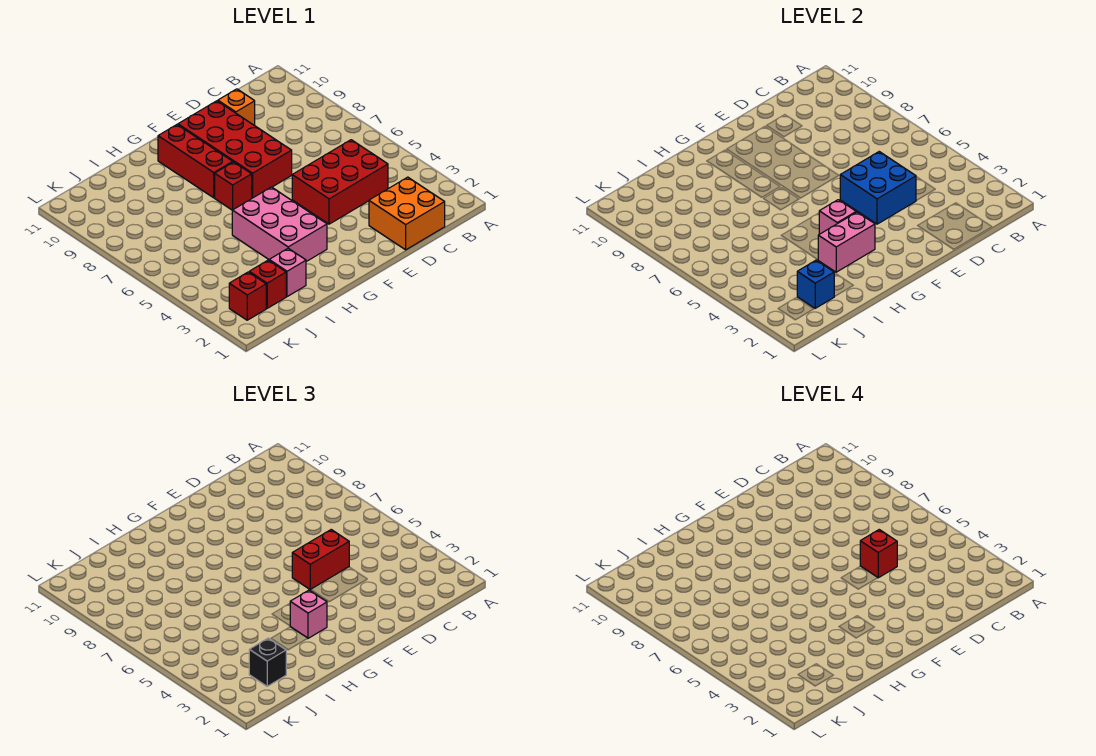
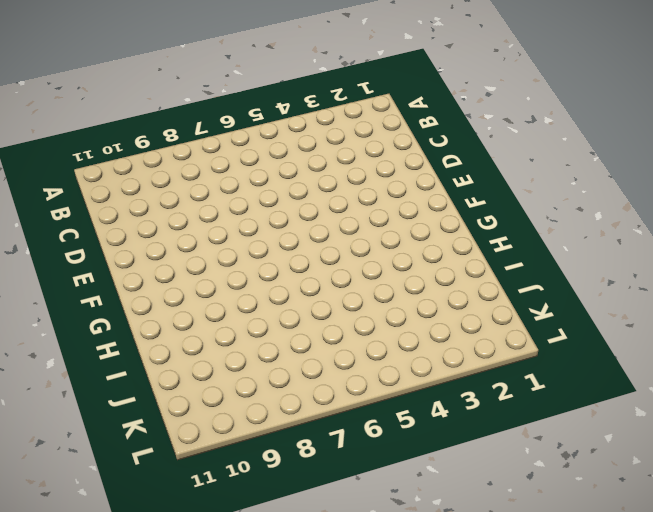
none -> orange 2x2 brick [369,177,445,250]
none -> red 2x3 brick [292,140,388,224]
none -> orange 1x1 brick [218,89,255,125]

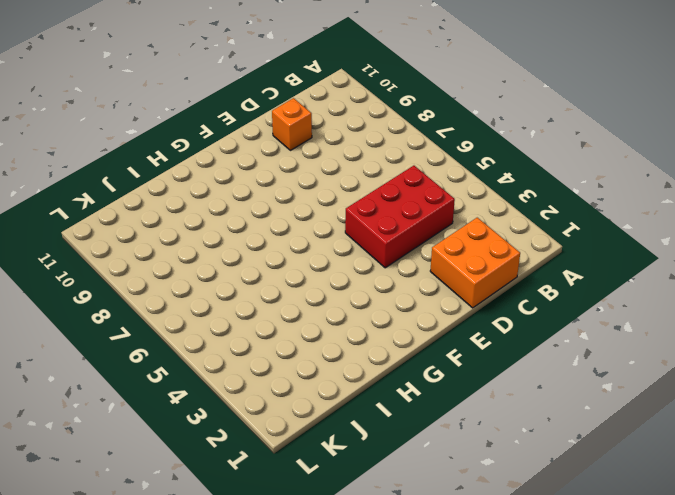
none -> red 2x4 brick [178,101,292,198]
none -> pink 2x3 brick [232,187,327,262]
none -> red 1x1 brick [215,162,252,210]

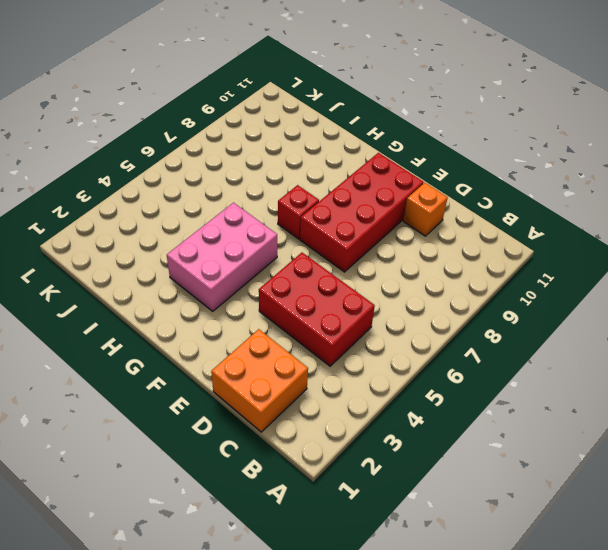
none -> red 1x3 brick [158,125,233,198]
none -> pink 1x1 brick [269,248,306,297]
none -> red 1x1 brick [249,260,286,308]

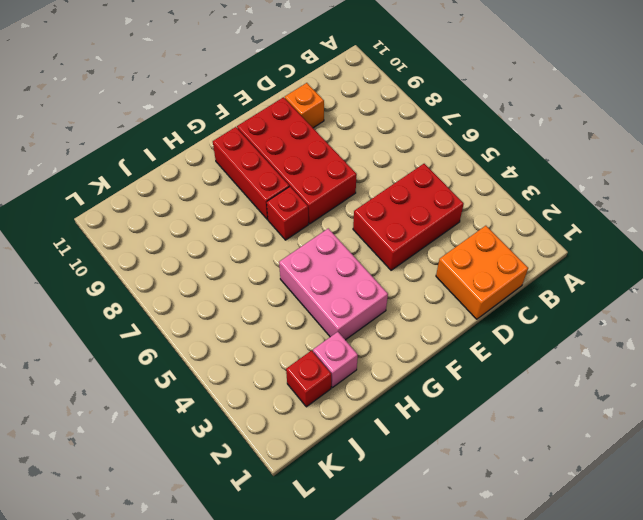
none -> red 1x1 brick [229,272,266,320]
none -> blue 2x2 brick [840,152,916,224]
none -> pink 1x2 brick [818,212,875,272]

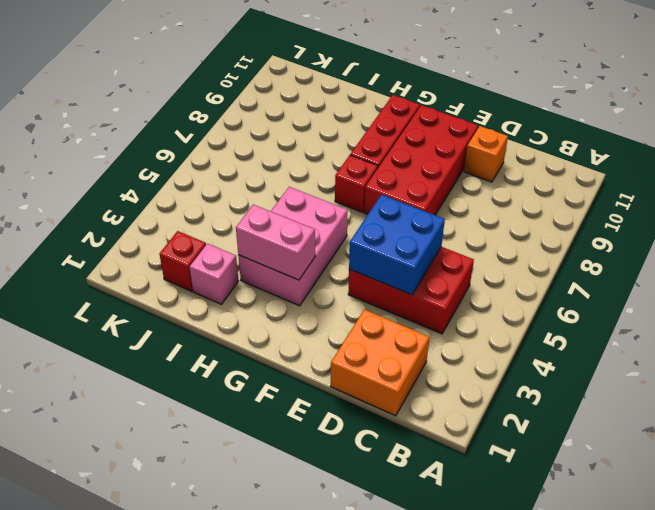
none -> red 1x1 brick [229,272,266,320]
none -> pink 1x1 brick [819,200,856,234]
none -> blue 1x1 brick [797,260,834,308]

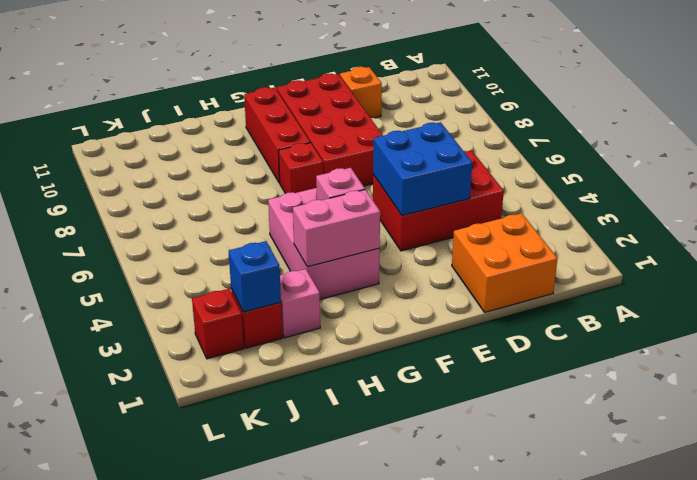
none -> red 1x2 brick [292,530,349,590]
none -> pink 1x1 brick [290,590,327,638]
none -> black 1x1 brick [249,638,286,686]

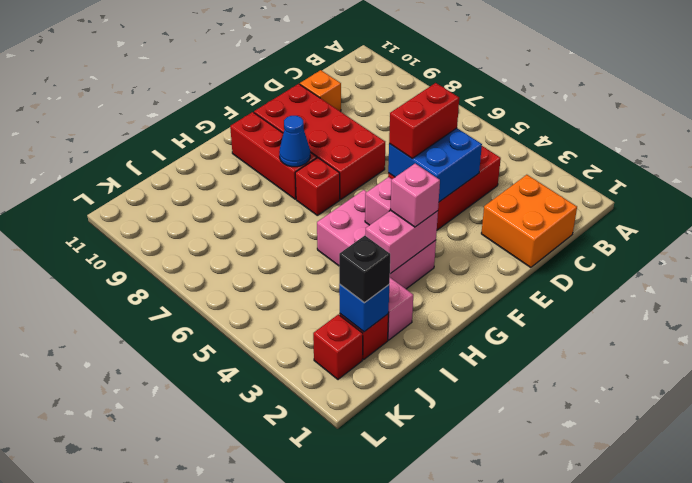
blue 1x1 cone [279,116,310,167] -> none
none -> red 1x1 brick [860,530,897,578]

